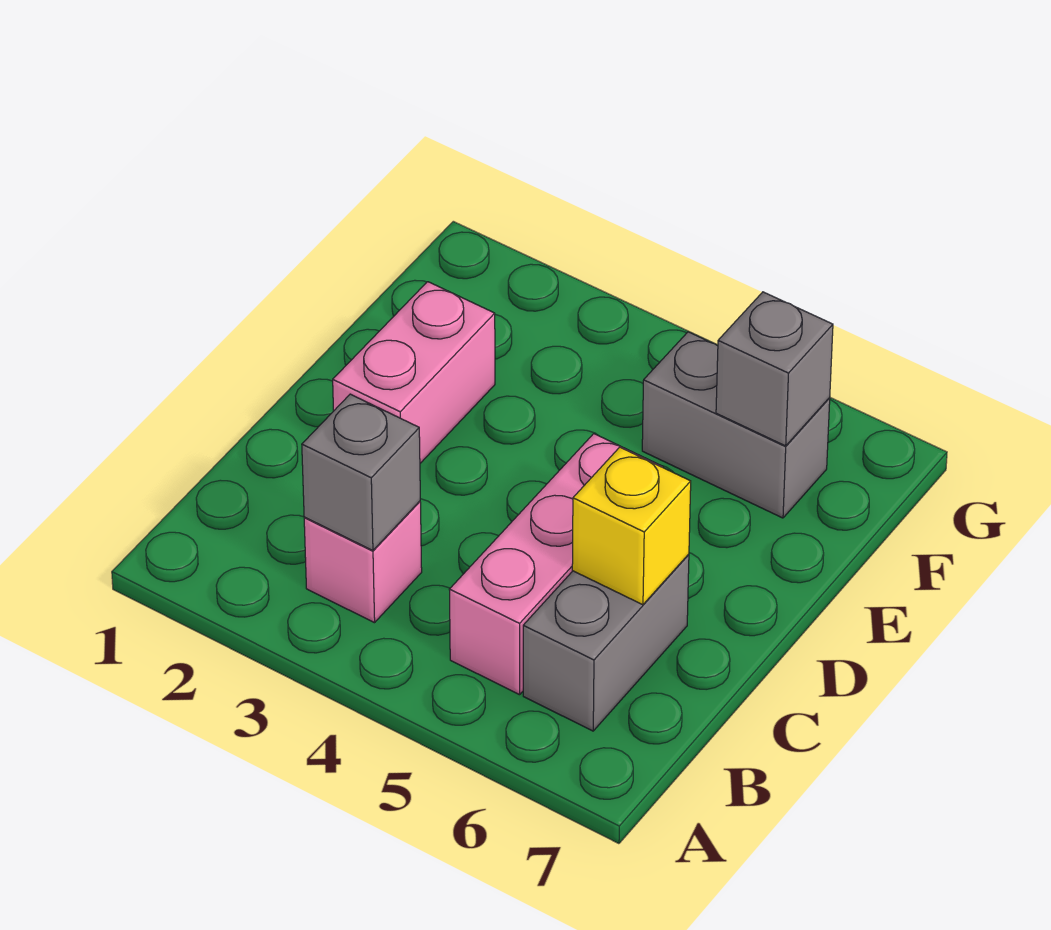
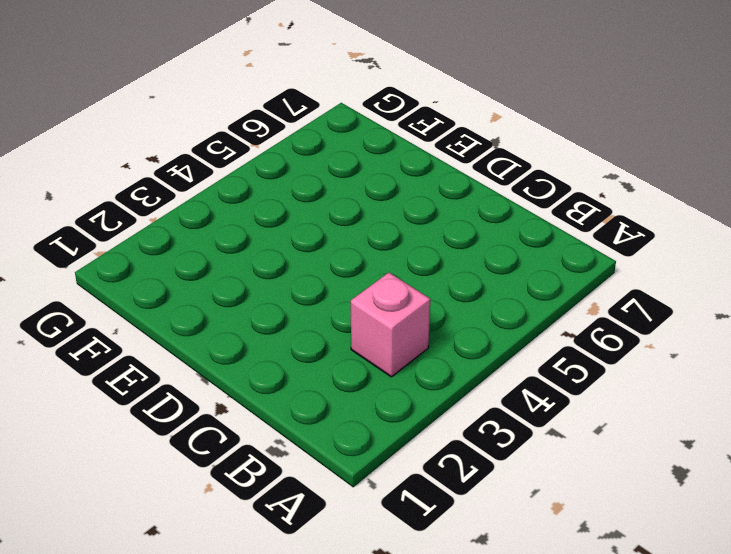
none -> pink 1x3 brick [449,434,663,695]
none -> grey 1x2 brick [523,554,689,731]

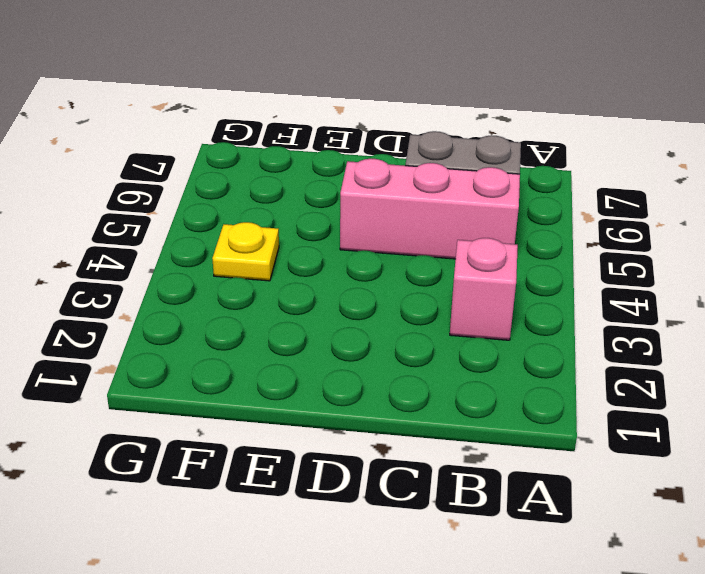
yellow 1x1 plate [212,222,279,281] -> none
none -> pink 1x2 brick [333,282,495,463]
none -> grey 1x2 brick [642,332,830,518]

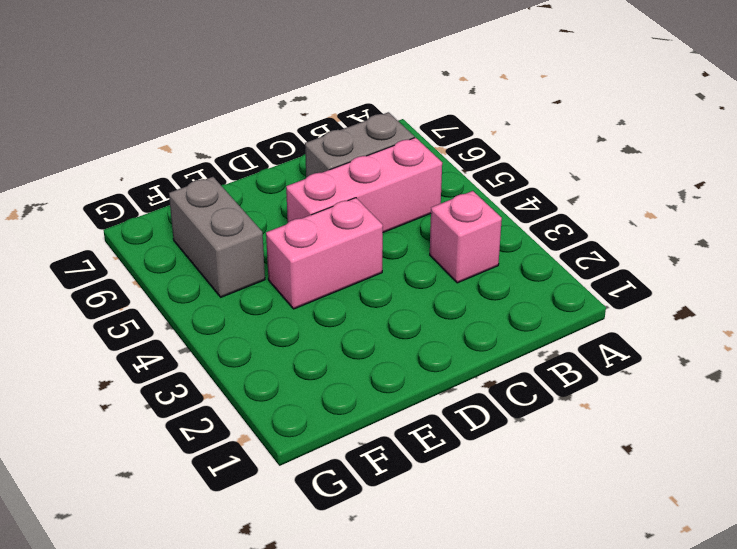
pink 1x2 brick [266,198,383,309] -> pink 1x2 brick moved to [333,282,495,463]
none -> grey 1x1 brick [302,394,420,551]
none -> yellow 1x1 brick [572,447,691,605]

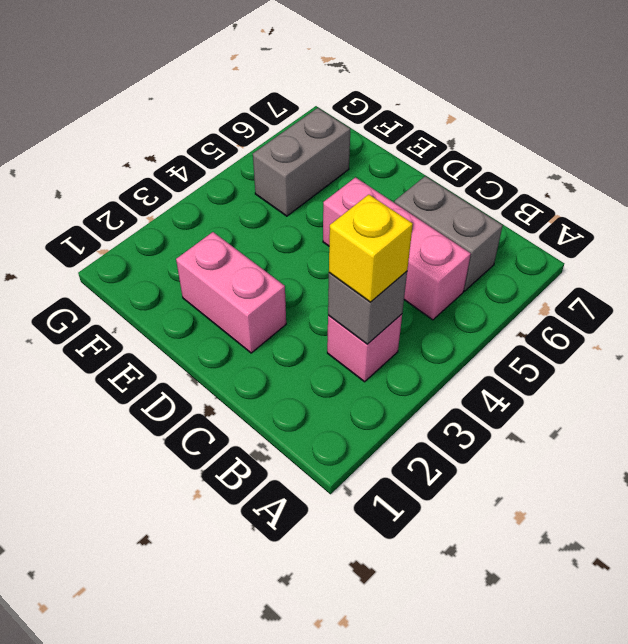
yellow 1x1 brick [329,195,413,302] -> yellow 1x1 brick moved to [572,447,691,605]
none -> grey 1x1 brick [716,292,833,446]

